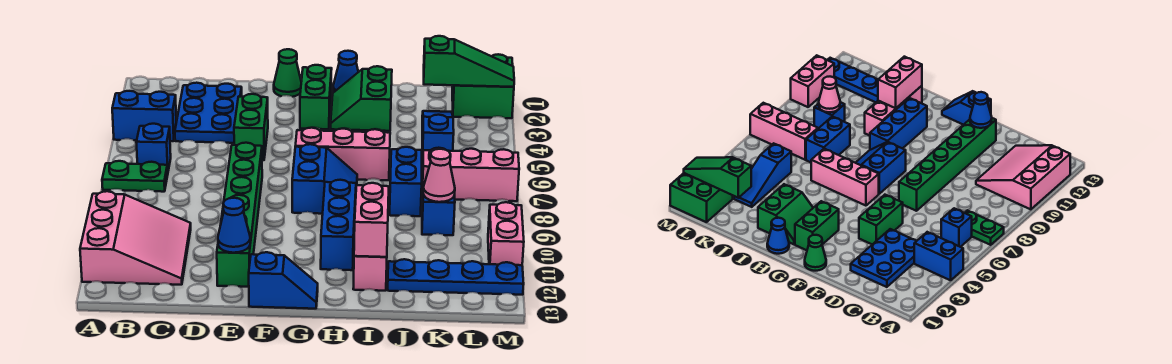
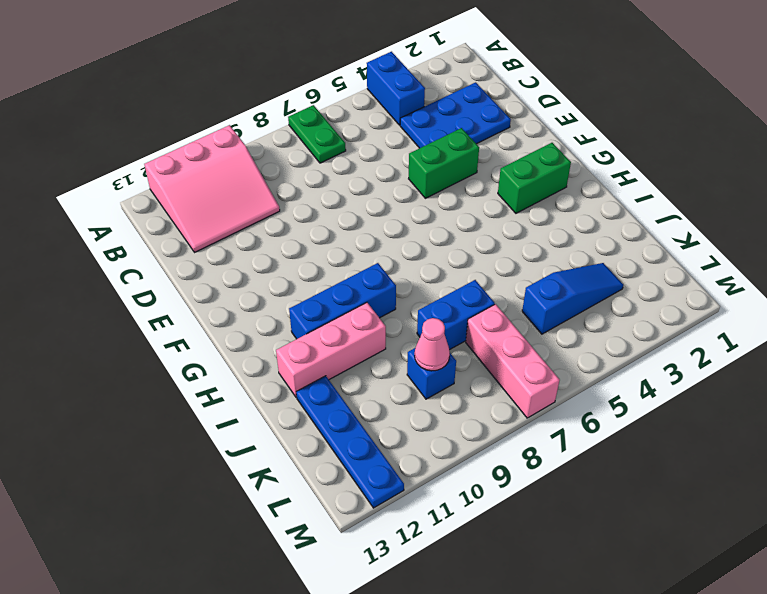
none -> blue 1x1 brick [136,124,171,171]
none -> green 1x6 brick [217,143,262,287]
none -> green 1x1 cone [274,49,301,97]

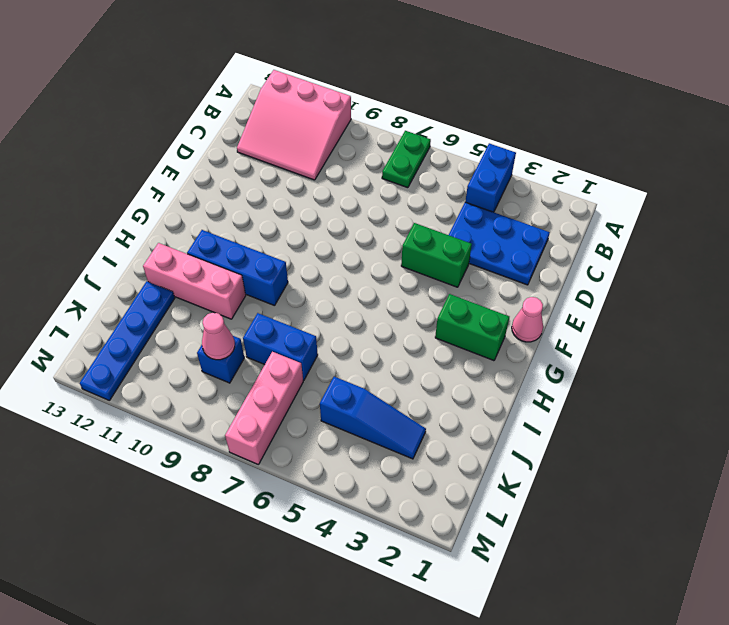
pink 1x1 cone [512,297,543,342] -> green 1x1 cone [274,49,301,97]
none -> blue 1x1 brick [136,124,171,171]
none -> green 1x6 brick [217,143,262,287]
none -> blue 1x2 slope [249,252,318,309]

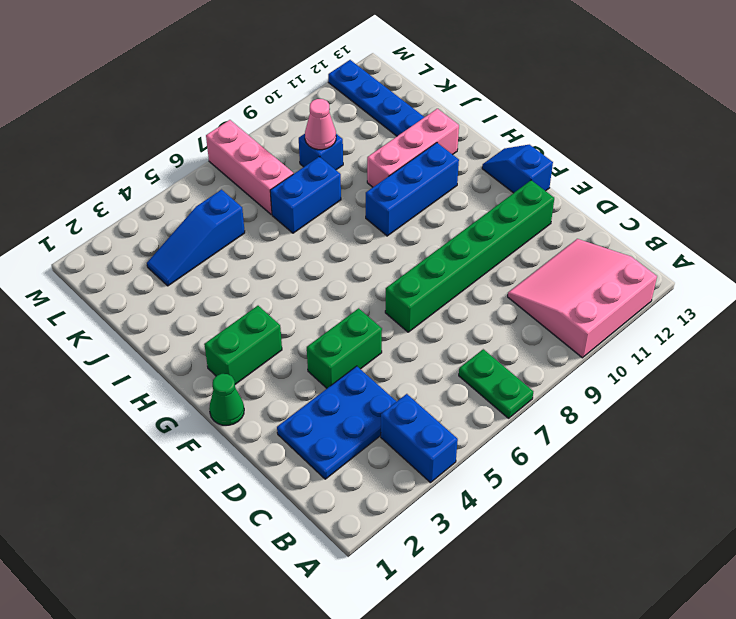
none -> blue 1x1 brick [136,124,171,171]
none -> pink 1x3 brick [295,128,390,180]
none -> blue 2x2 slope [292,144,357,214]

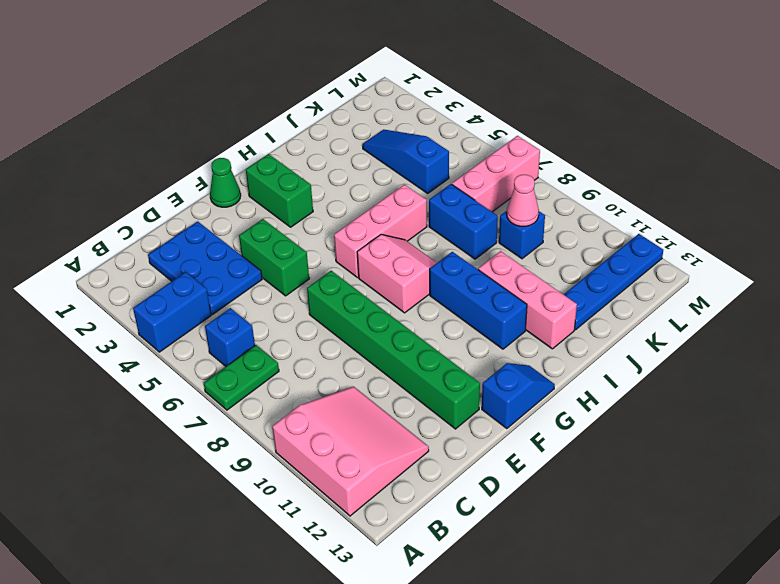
pink 2x2 slope [357,235,437,313] -> blue 2x2 slope [292,144,357,214]
none -> blue 1x1 cone [333,51,358,92]
none -> green 2x2 slope [331,66,392,131]
none -> green 2x2 brick [452,54,514,118]

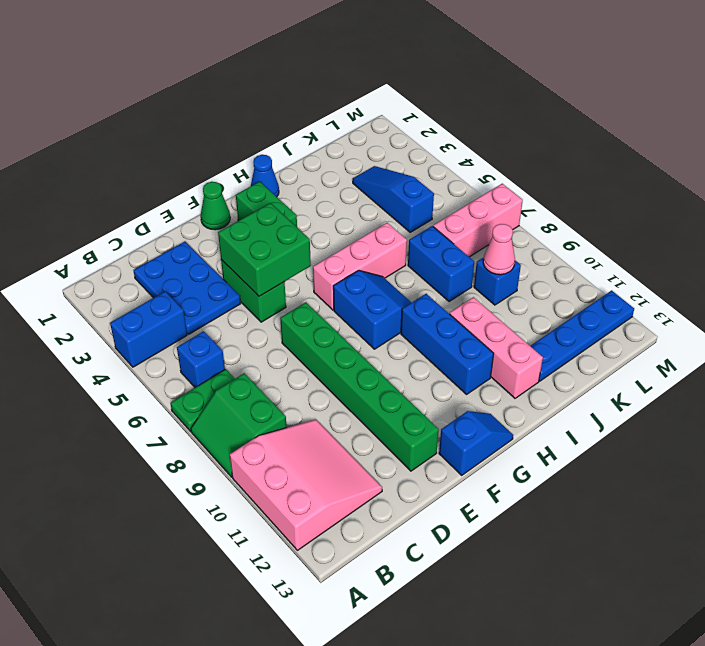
green 2x2 slope [191,373,287,477] -> green 2x2 slope moved to [331,66,392,131]
green 2x2 brick [218,203,311,296] -> green 2x2 brick moved to [452,54,514,118]
none -> pink 1x2 brick [488,202,524,265]
none -> blue 1x1 cone [218,198,250,253]
none -> pink 1x2 brick [354,183,389,257]

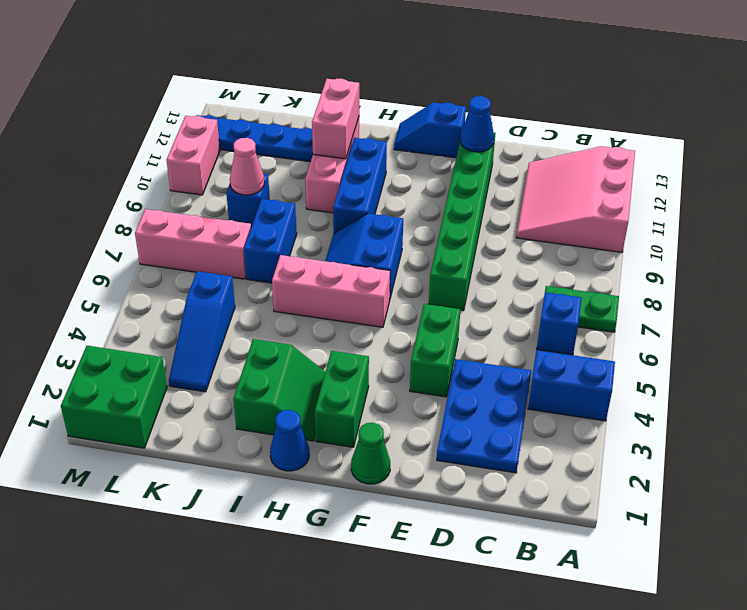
none -> green 1x3 slope [424,36,514,87]

